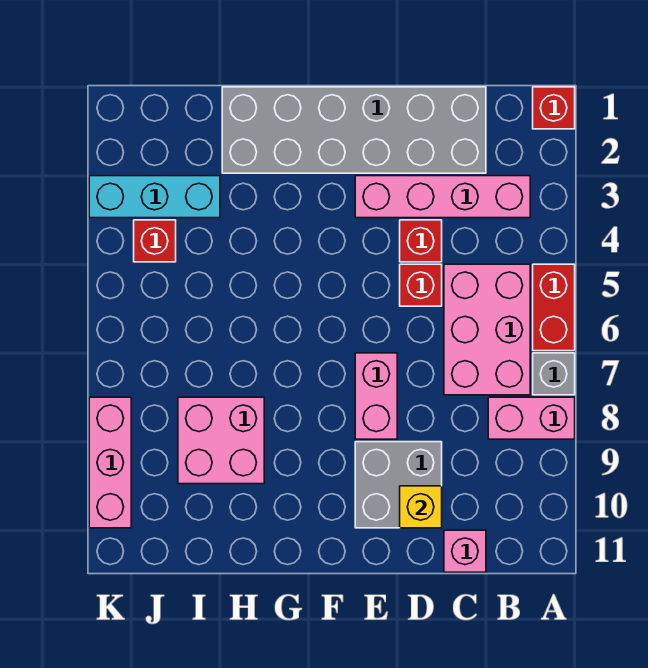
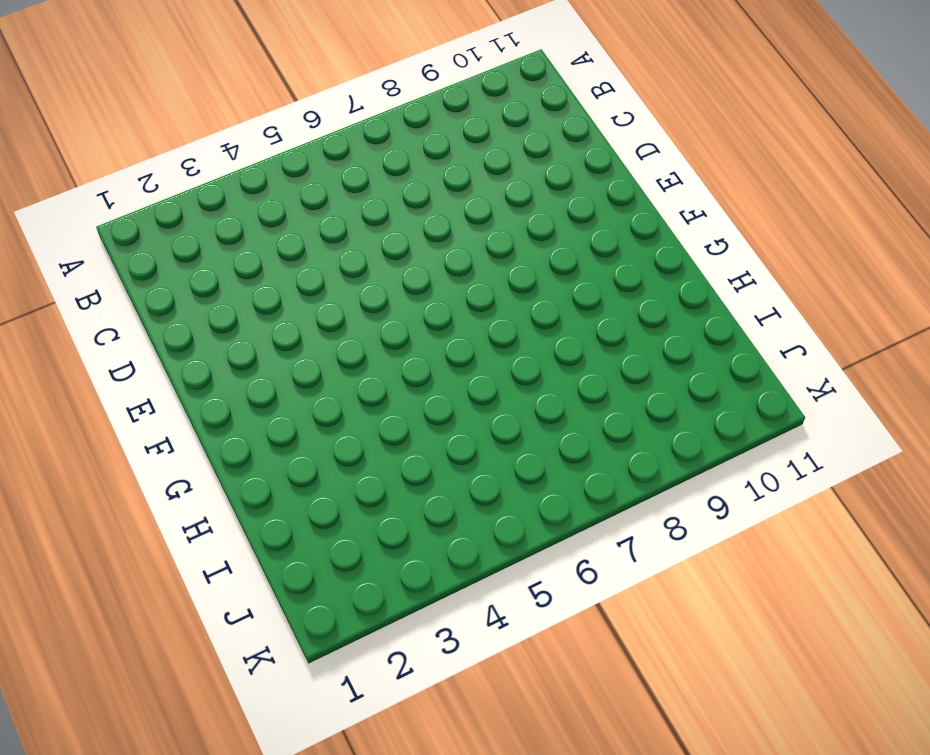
none -> red 1x1 brick [533,87,575,129]
none -> red 1x2 brick [533,264,575,351]
none -> grey 1x1 brick [533,353,575,395]

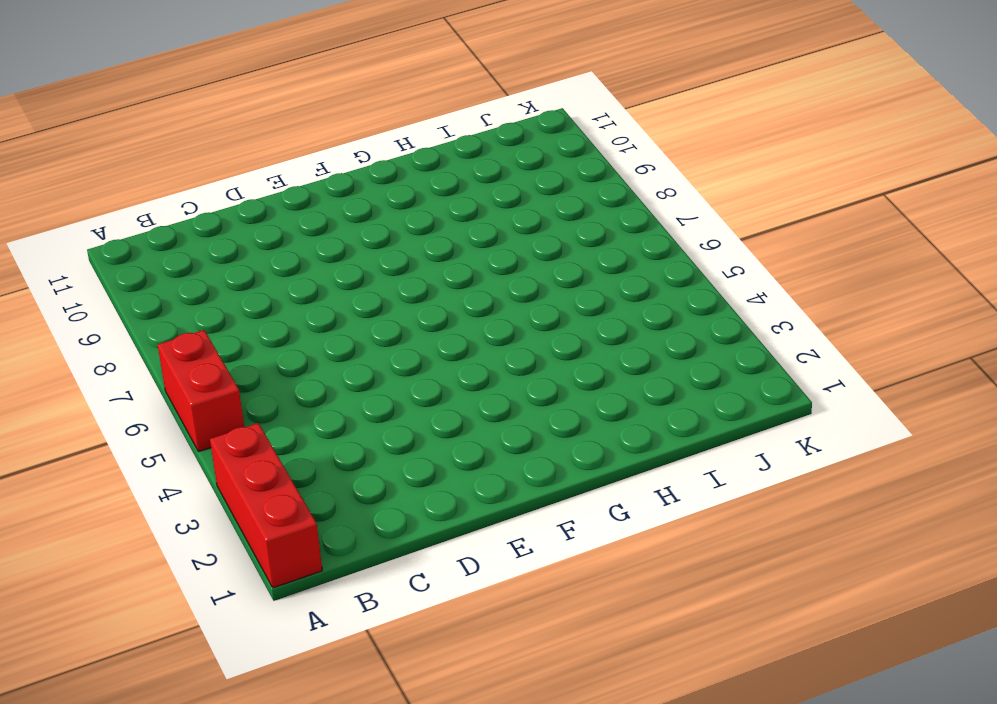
red 1x3 brick [210,423,322,588] -> red 1x1 brick [533,87,575,129]
none -> grey 1x1 brick [533,353,575,395]
none -> pink 1x2 brick [488,397,575,439]
none -> pink 1x4 brick [355,176,530,218]

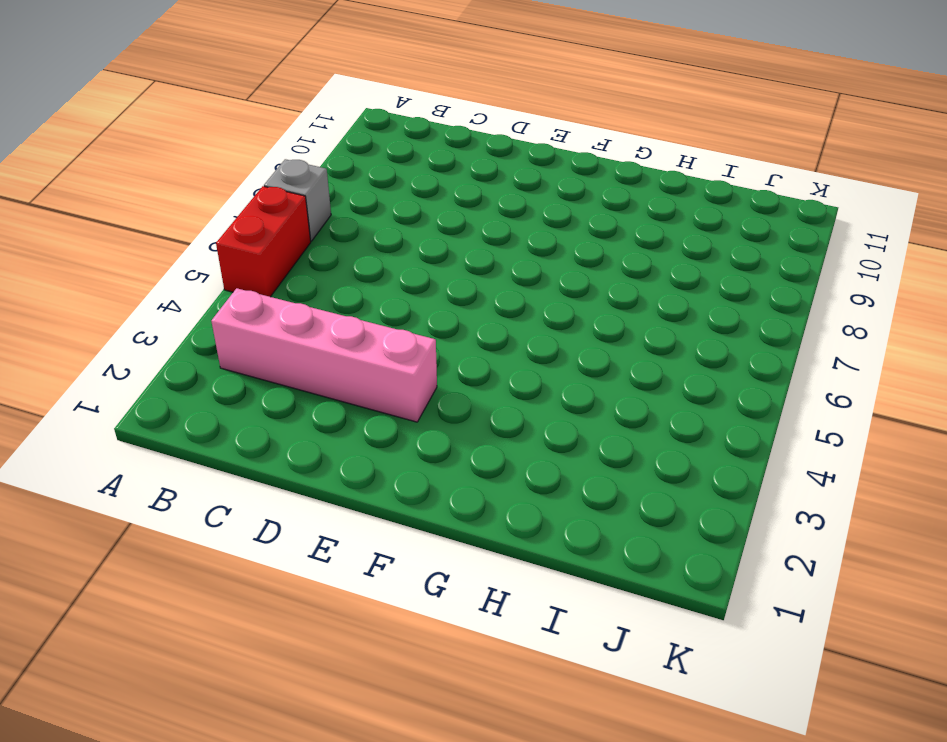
none -> red 1x1 brick [533,87,575,129]
none -> pink 1x2 brick [488,397,575,439]
none -> pink 2x3 brick [444,264,530,395]

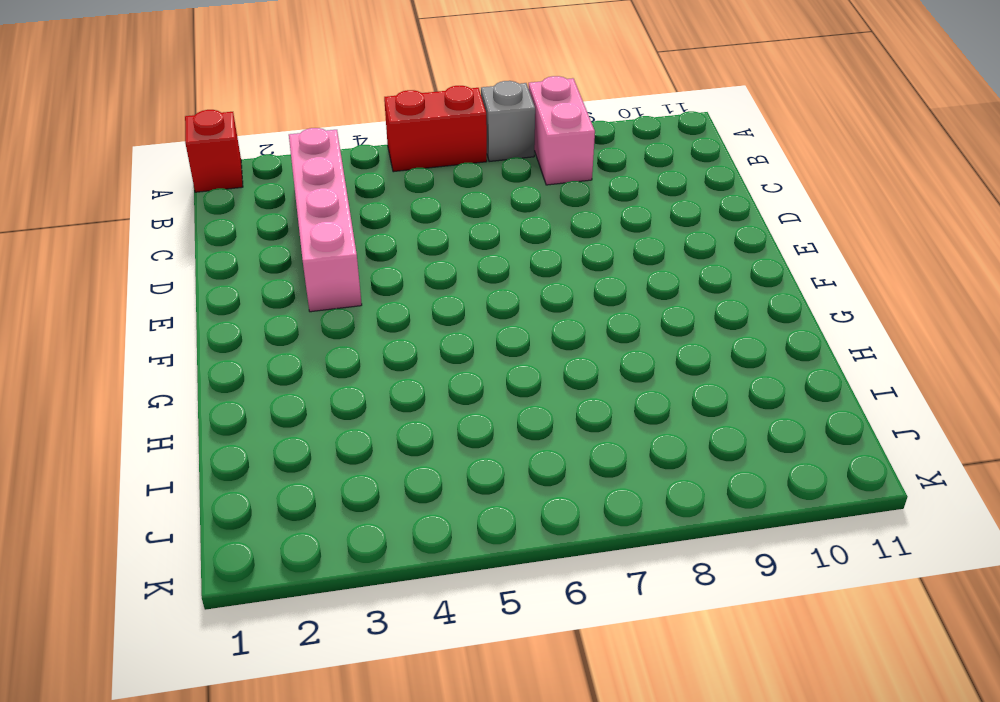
none -> pink 2x3 brick [444,264,530,395]
none -> grey 2x6 brick [222,87,486,173]
none -> pink 1x1 brick [444,530,486,572]

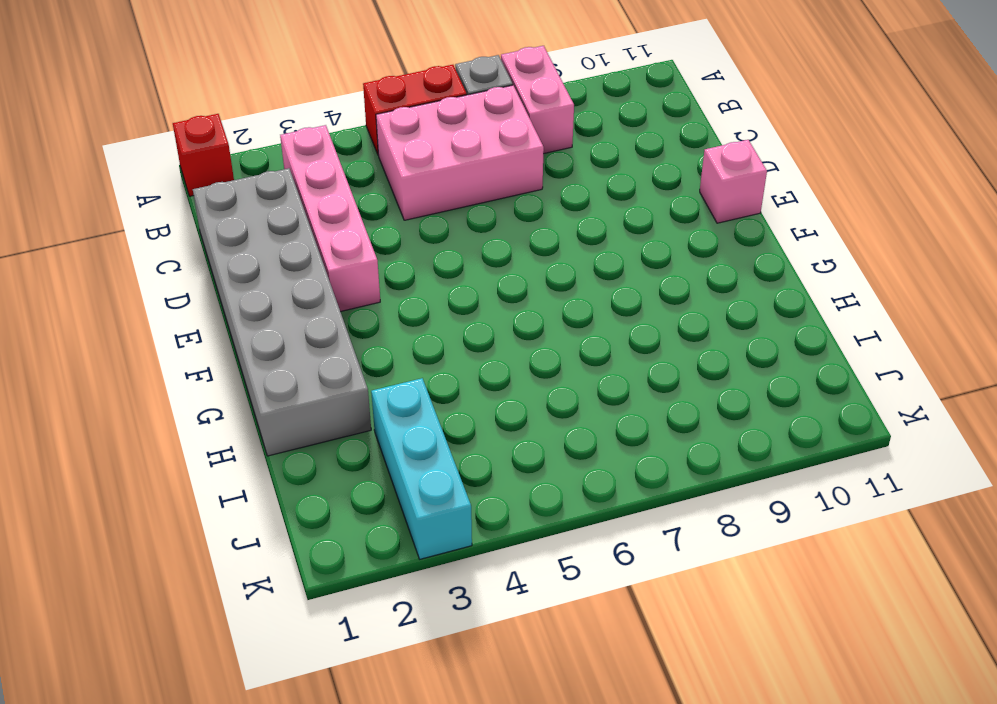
pink 1x1 brick [700,140,767,223] -> pink 1x1 brick moved to [444,530,486,572]
none -> red 1x1 brick [400,220,442,262]
none -> red 1x1 brick [400,264,442,306]
none -> grey 2x2 brick [355,442,442,528]

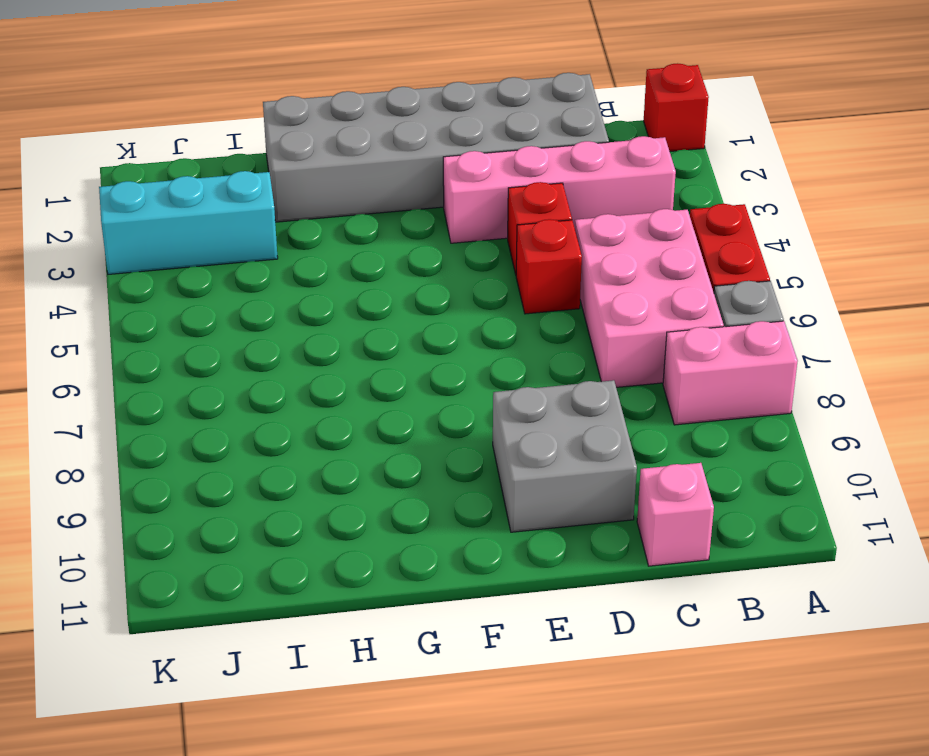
none -> pink 1x2 brick [355,353,397,439]
none -> pink 2x2 brick [178,397,264,484]
none -> red 1x1 brick [134,220,176,262]

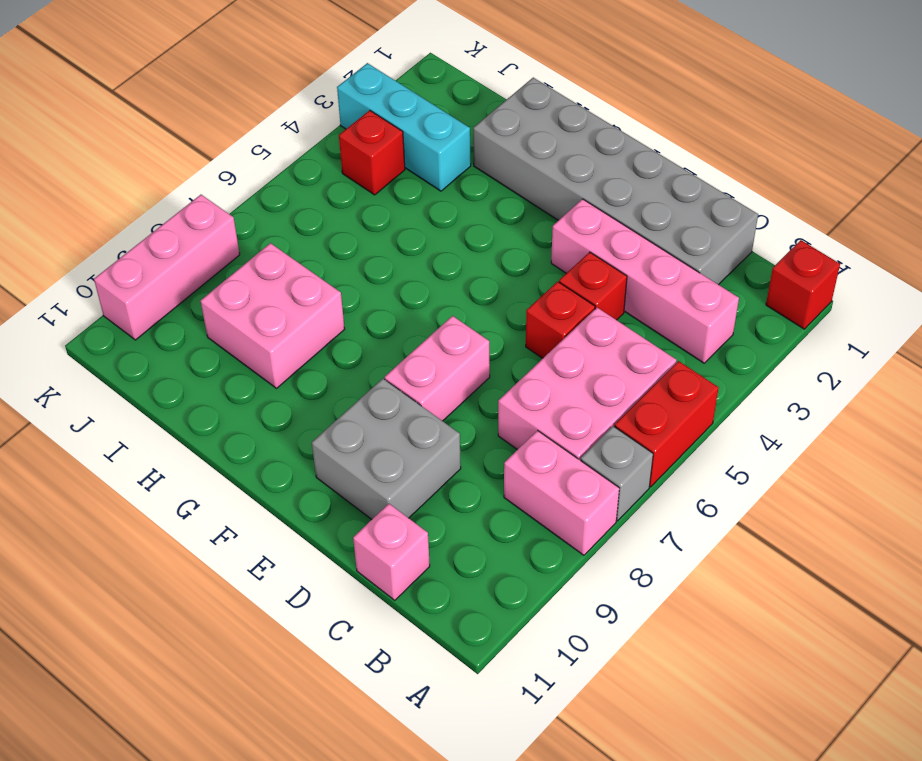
none -> yellow 1x1 brick [400,486,442,528]

